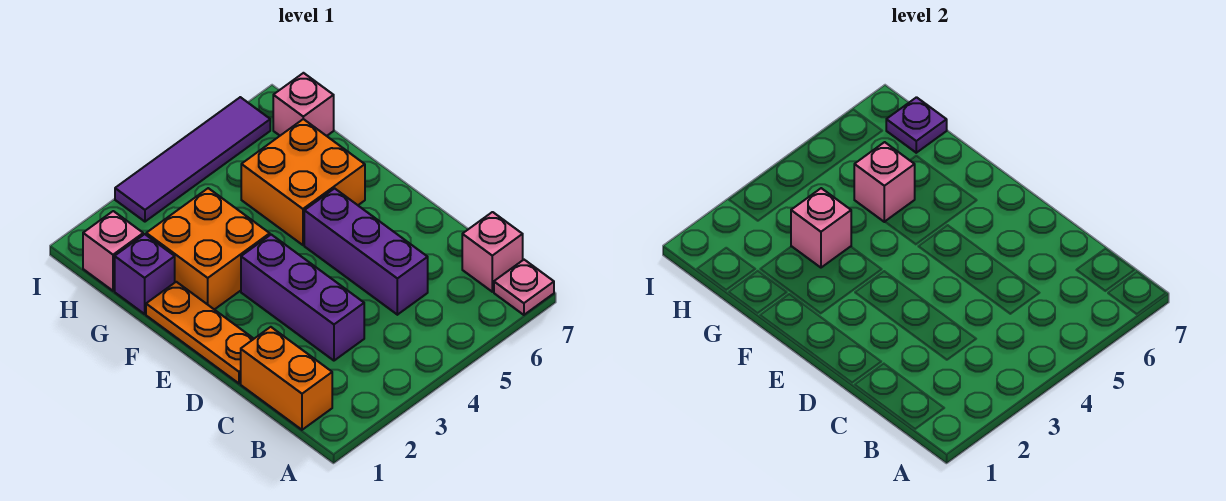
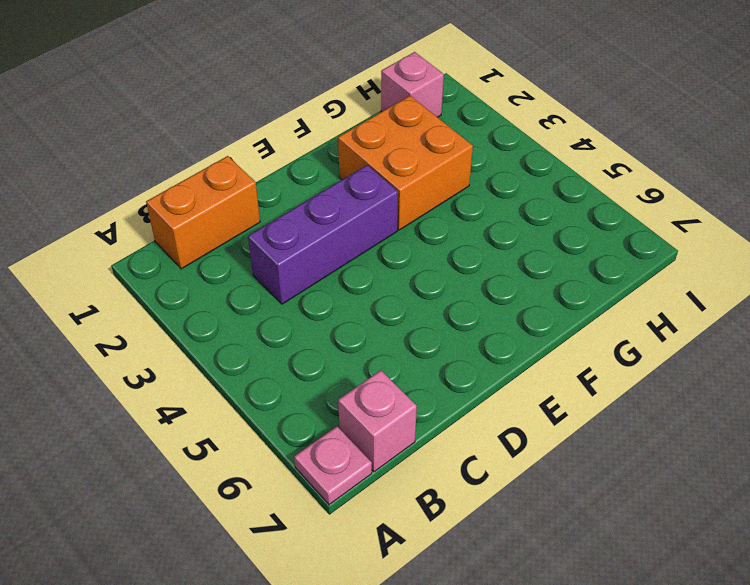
none -> purple 1x3 brick [304,188,428,315]
none -> orange 1x3 plate [146,282,254,383]
none -> orange 2x2 brick [241,119,365,245]

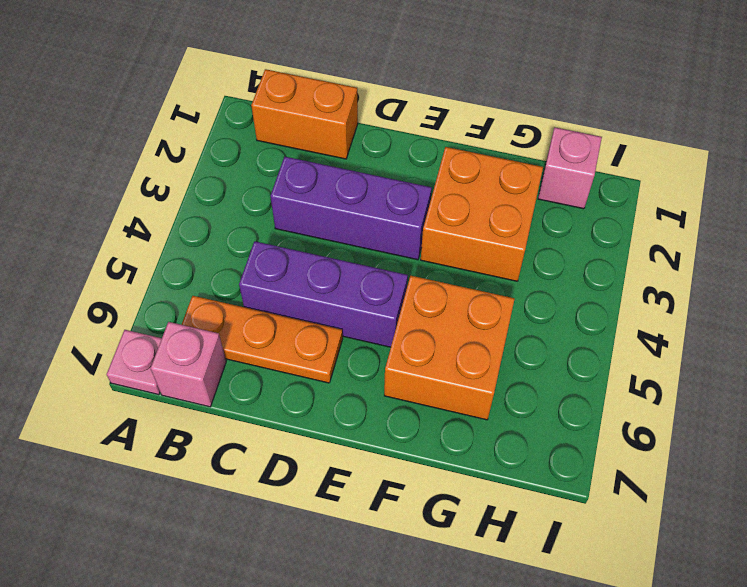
orange 1x3 plate [182,296,343,383] -> orange 1x3 plate moved to [146,282,254,383]
none -> purple 1x1 brick [115,234,175,314]
none -> pink 1x1 brick [273,73,334,136]
none -> purple 1x4 tile [115,97,270,222]

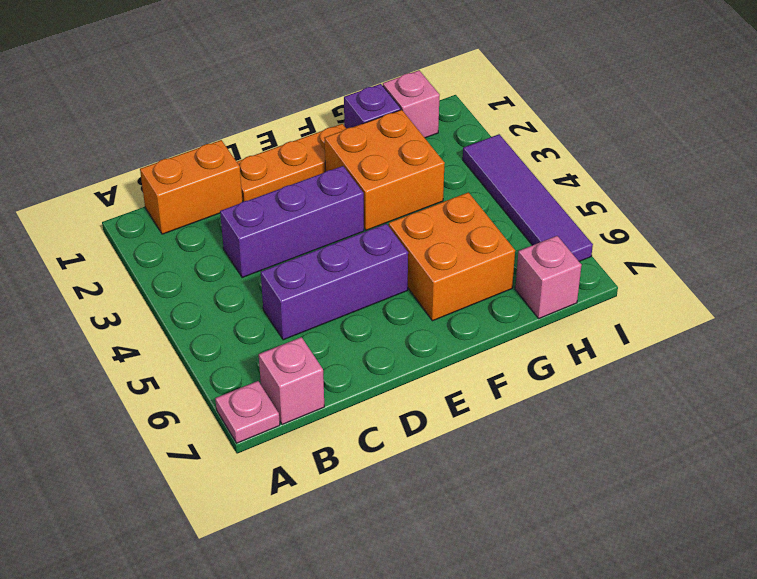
none -> pink 1x1 brick [791,188,851,268]
none -> pink 1x1 brick [854,142,915,222]
none -> purple 1x1 plate [886,97,947,153]

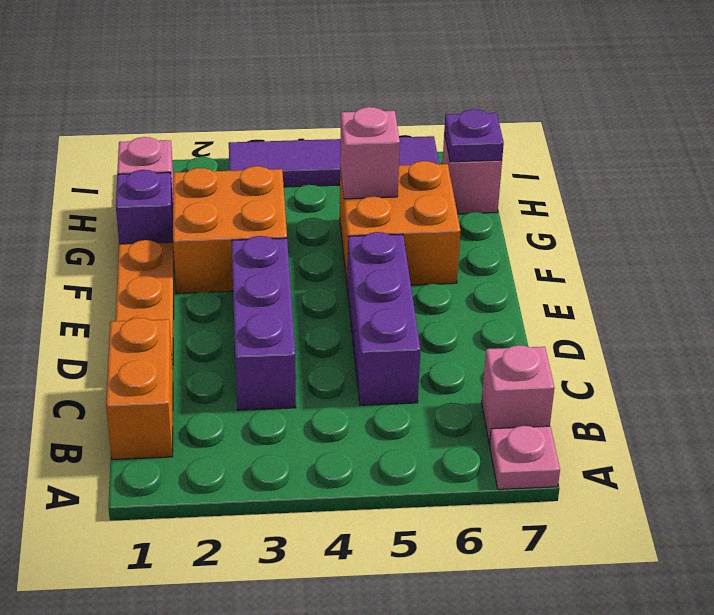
none -> pink 1x1 brick [791,188,851,268]

